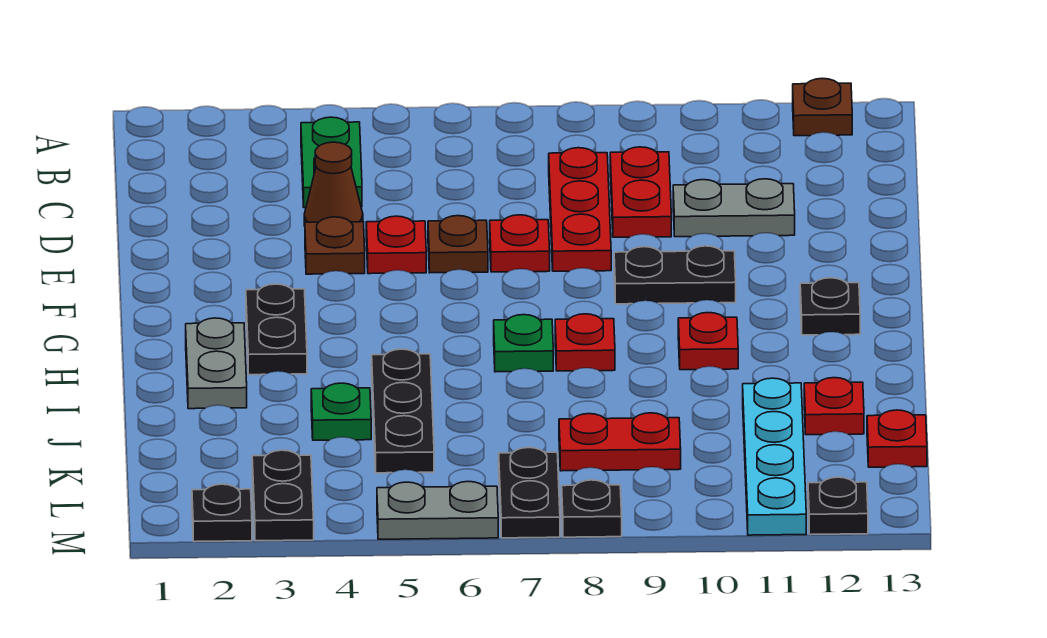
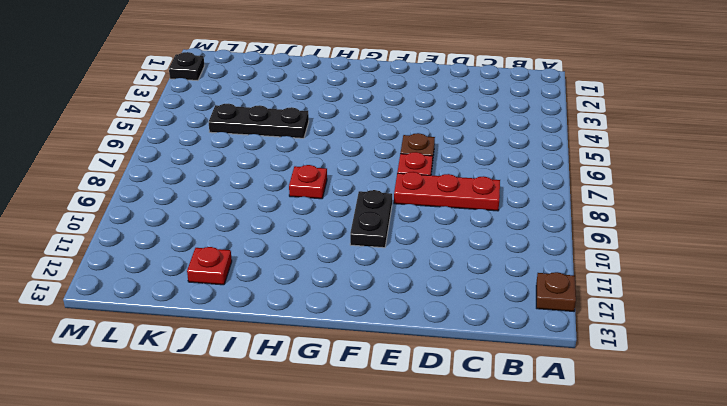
none -> green 1x2 plate [301,117,362,208]
none -> red 1x2 plate [610,147,671,237]
none -> brown 1x1 cone [304,142,363,226]

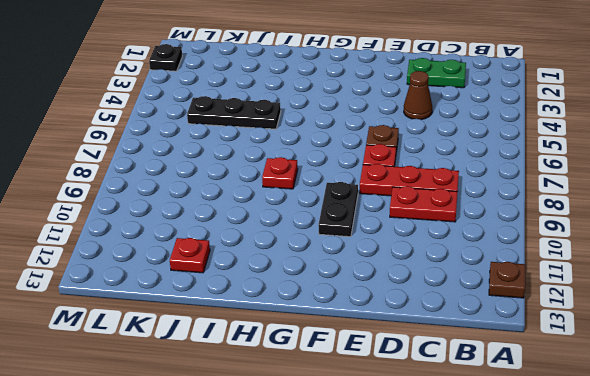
green 1x2 plate [407,58,466,88] -> green 1x2 plate moved to [301,117,362,208]
none -> grey 1x2 plate [673,179,795,237]
none -> brown 1x1 plate [305,217,365,274]
none -> red 1x1 plate [366,216,426,274]

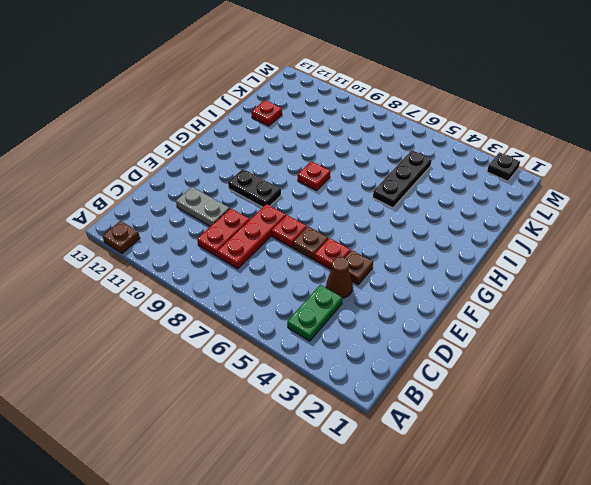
none -> black 1x2 plate [246,284,307,375]
none -> black 1x1 plate [800,278,860,335]
none -> grey 1x2 plate [186,318,247,409]

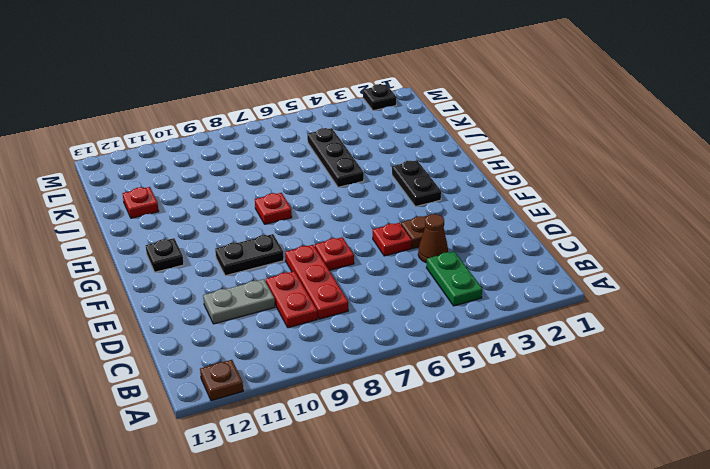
none -> brown 1x1 plate [428,216,488,273]
none -> grey 1x2 plate [186,318,247,409]
none -> green 1x1 plate [494,315,553,372]

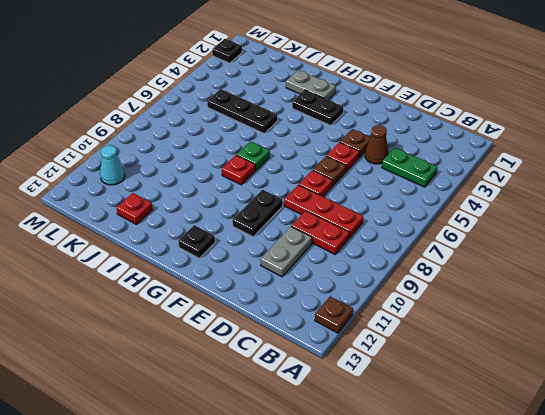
cyan 1x1 cone [100,145,125,185] -> cyan 1x4 plate [743,378,806,535]
none -> red 1x1 plate [678,313,738,370]
none -> green 1x1 plate [311,383,371,440]
none -> red 1x2 plate [559,413,681,471]

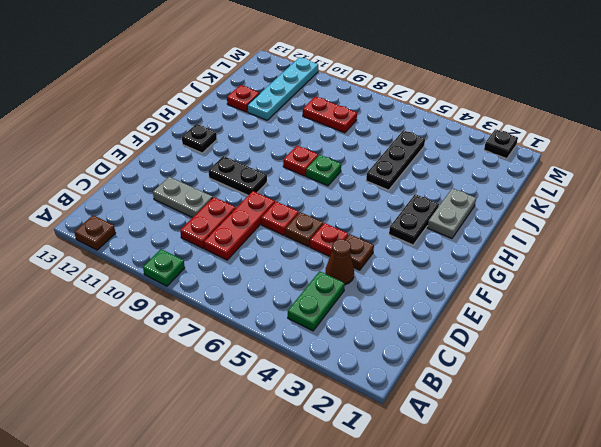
green 1x1 plate [143,249,185,286] -> green 1x1 plate moved to [311,383,371,440]
none -> red 1x1 plate [678,313,738,370]
none -> red 1x1 plate [867,410,927,467]
none -> black 1x2 plate [252,450,314,541]

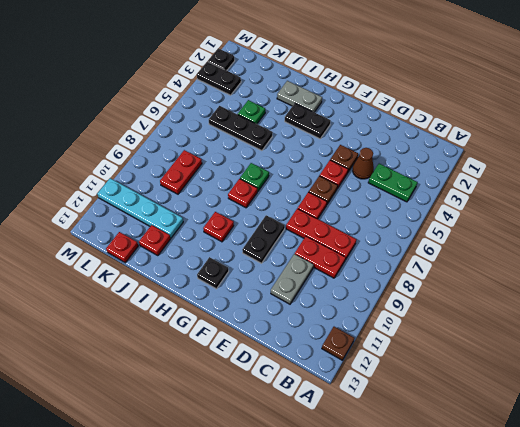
none -> black 1x2 plate [499,448,560,538]
none -> grey 1x2 plate [377,482,498,539]
none -> black 1x1 plate [562,480,622,537]

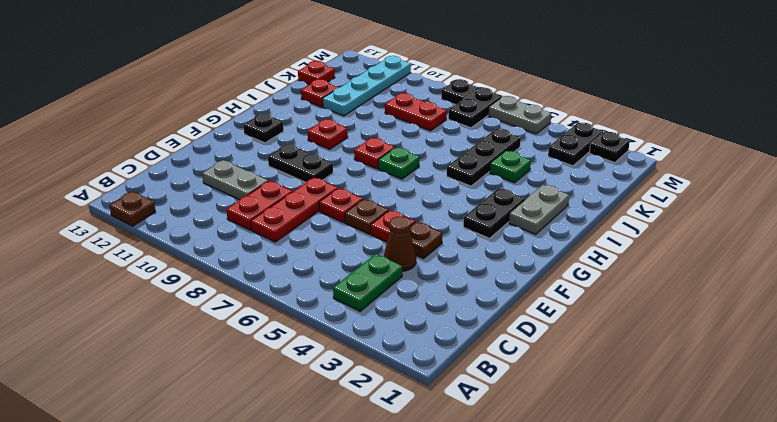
none -> black 1x1 plate [808,477,868,535]

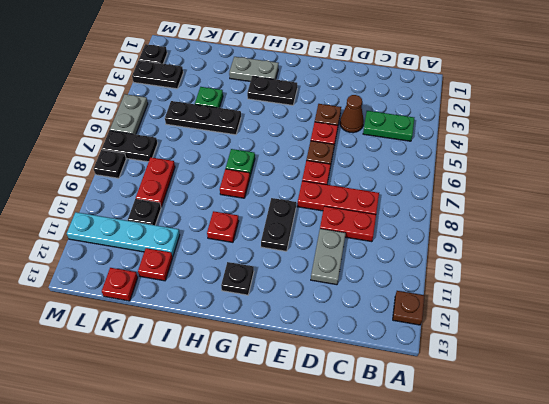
black 1x1 plate [128,199,161,225] -> black 1x1 plate moved to [808,477,868,535]

